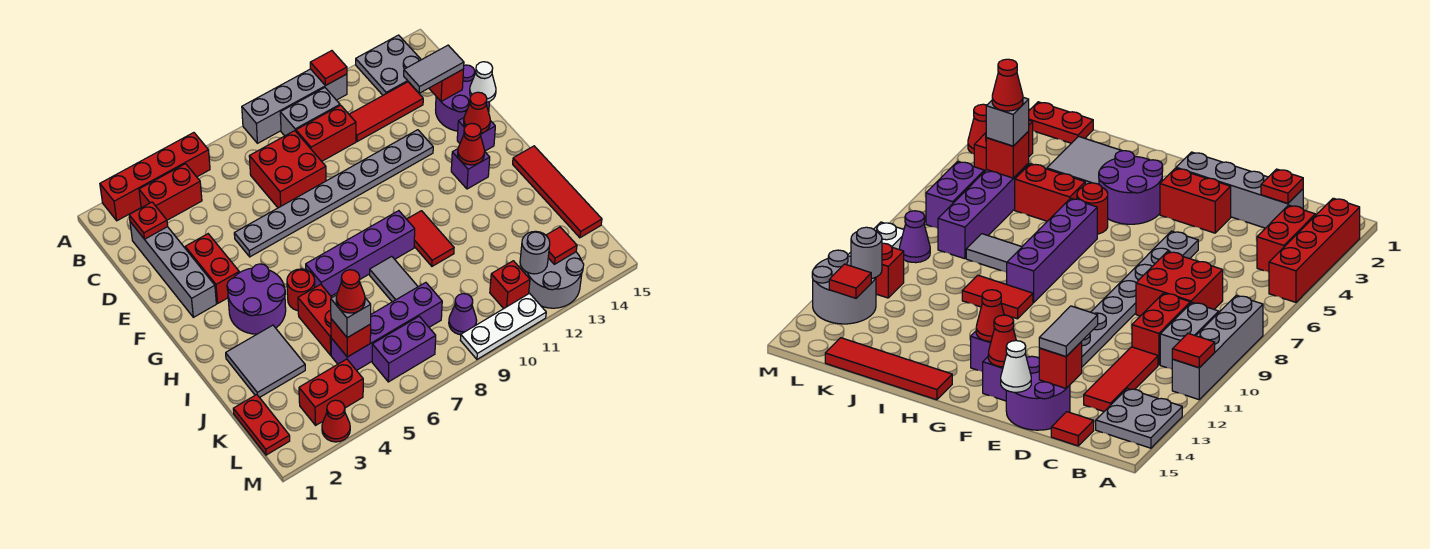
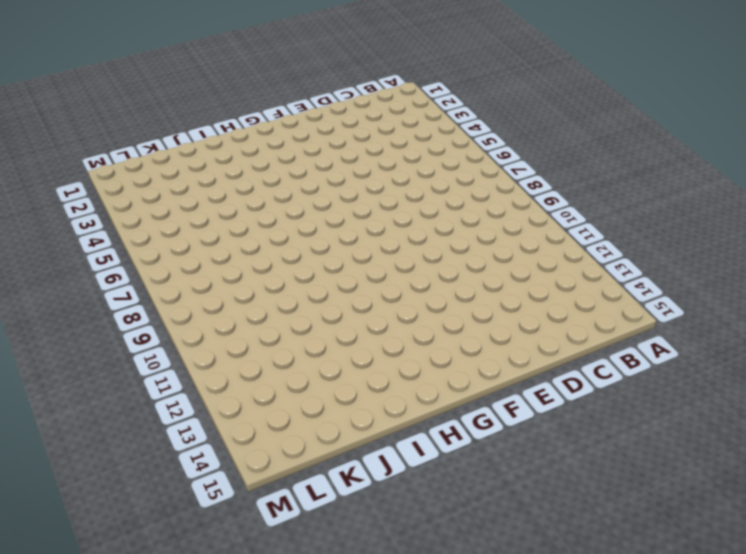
none -> red 1x4 brick [100,133,210,221]
none -> grey 1x4 brick [242,69,347,143]
none -> grey 2x2 plate [356,35,421,95]
none -> red 1x2 brick [139,164,202,220]

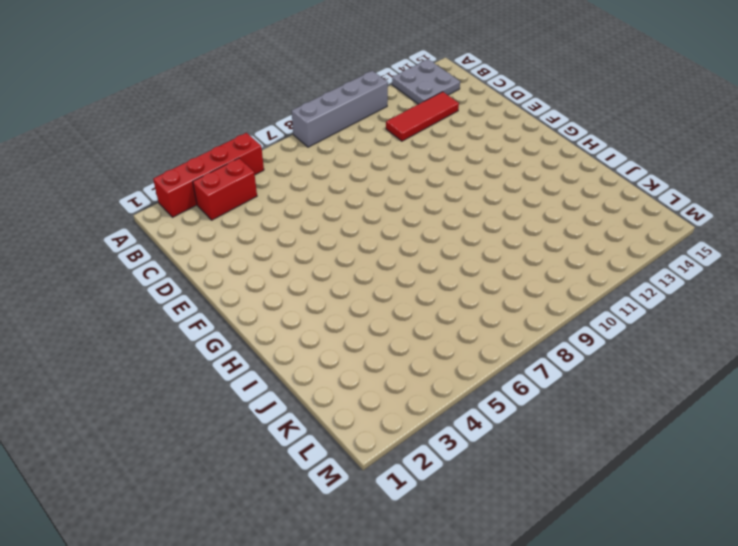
none -> grey 1x2 brick [280,88,340,136]
none -> grey 1x4 brick [130,222,216,317]
none -> red 2x2 brick [249,131,326,208]
none -> red 1x2 brick [296,105,356,161]

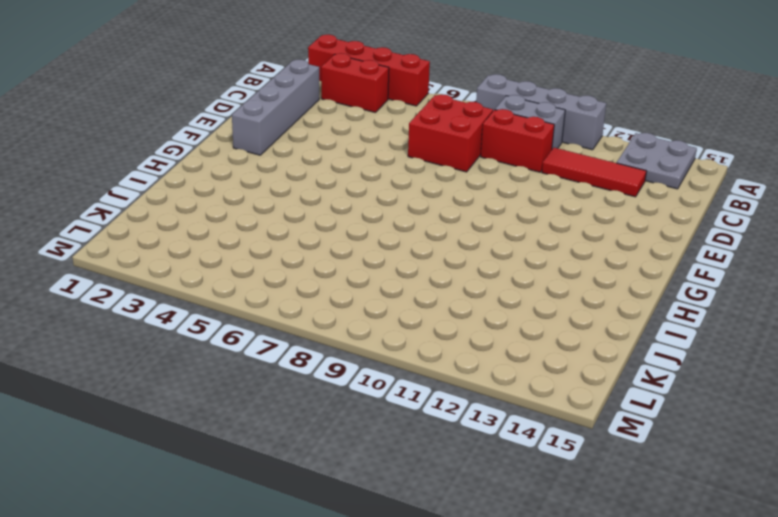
none -> red 1x1 tile [1051,412,1094,446]
none -> purple 2x2 round brick [436,65,489,131]
none -> red 1x2 brick [185,234,239,303]
none -> grey 1x8 plate [234,130,433,257]

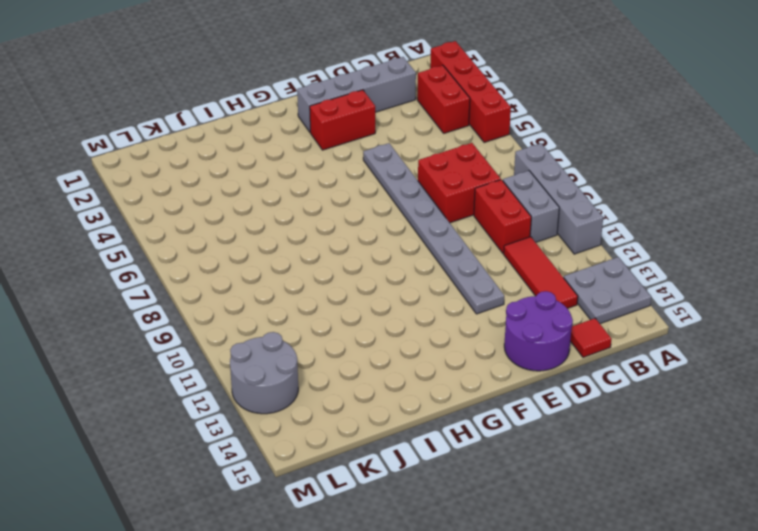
none -> purple 1x1 brick [457,118,495,151]
none -> purple 2x2 round brick [227,264,286,334]
none -> purple 1x1 brick [451,149,490,189]
none -> red 1x1 round brick [287,269,315,311]

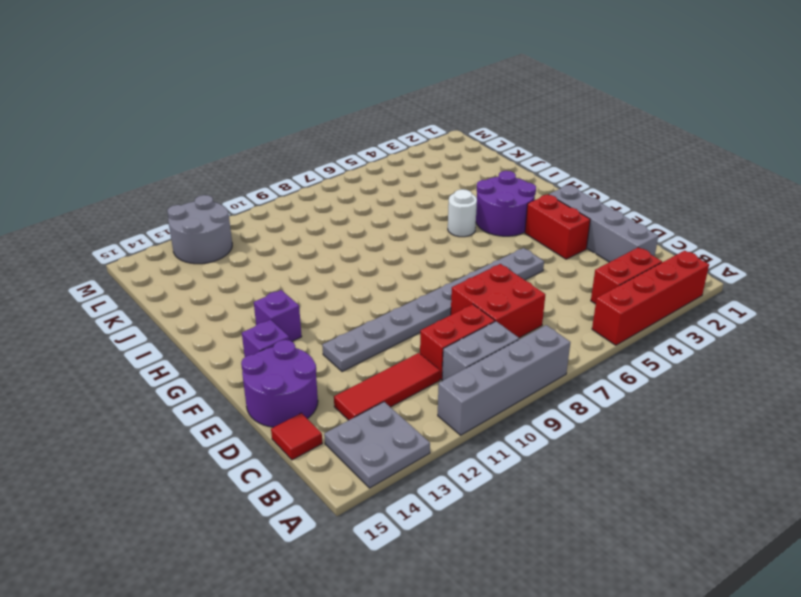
white 1x1 round brick [448,189,477,237] -> red 1x1 round brick [287,269,315,311]
none -> purple 1x4 brick [306,211,415,296]
none -> red 1x2 tile [407,211,454,266]
none -> red 1x4 tile [513,146,602,238]
none -> grey 2x2 tile [226,325,305,397]

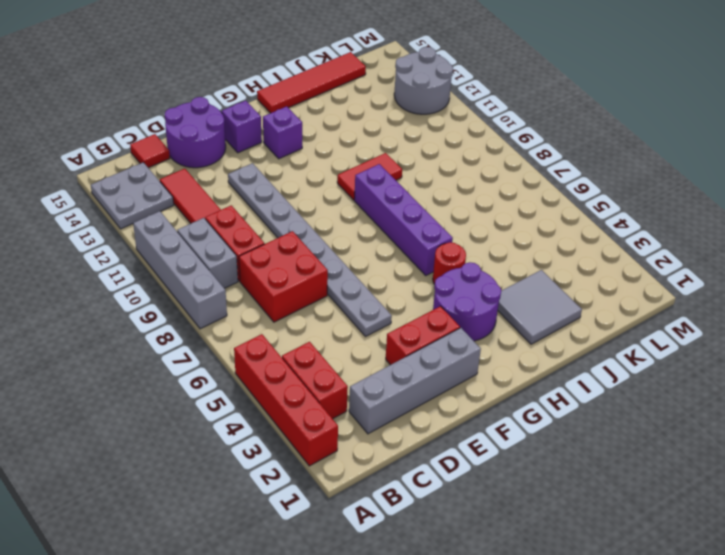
none -> red 1x2 brick [298,284,332,355]
none -> grey 1x2 tile [370,256,418,302]
none -> red 1x2 plate [233,395,290,455]
none -> purple 1x4 brick [331,283,442,370]

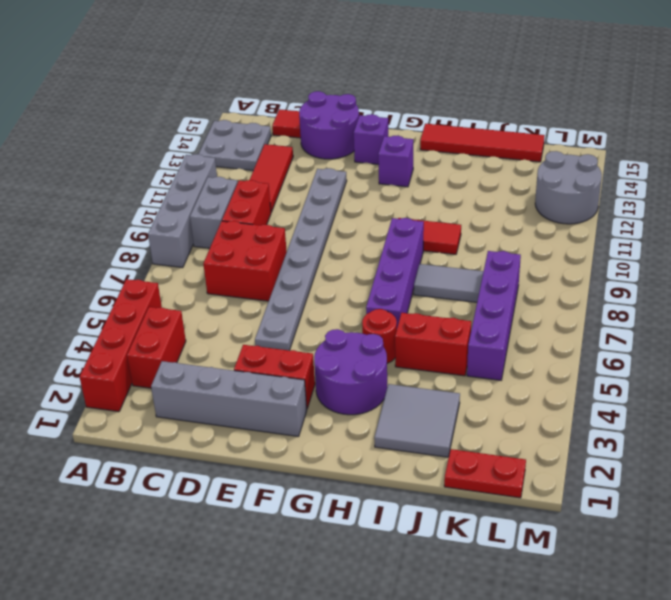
none -> red 1x2 brick [299,359,363,425]
none -> purple 1x2 brick [372,316,436,382]
none -> purple 1x1 cone [449,294,477,335]
none -> red 1x1 brick [490,261,530,309]

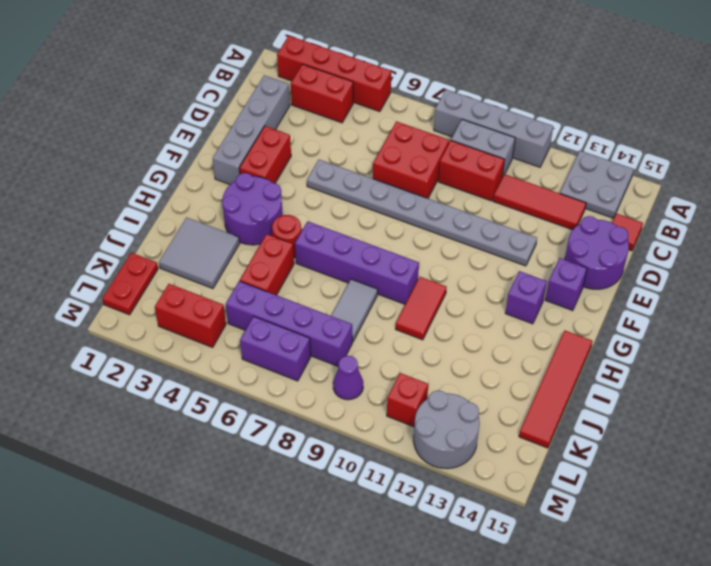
none -> red 1x1 cone [322,400,350,442]
none -> white 1x3 plate [460,293,546,359]
none -> red 1x1 tile [310,51,347,86]
none -> red 1x1 plate [129,202,168,239]

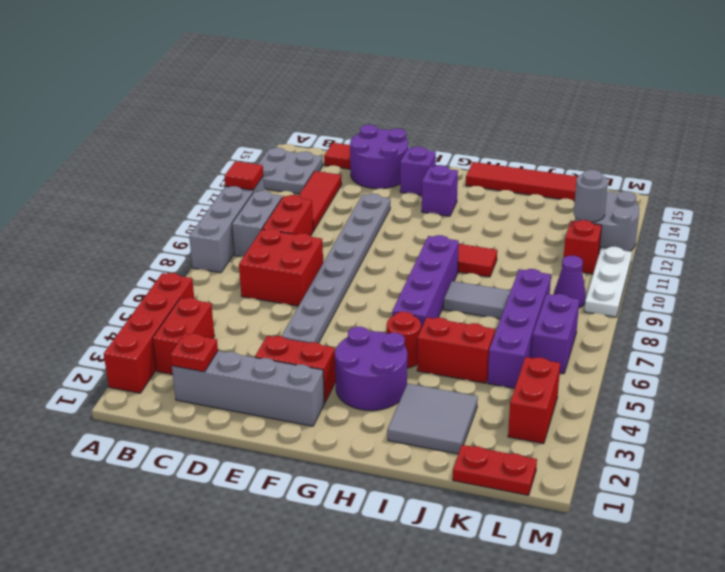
none -> red 1x1 cone [322,400,350,442]
none -> red 1x1 brick [429,69,464,101]
none -> white 1x1 cone [470,62,496,102]
none -> red 1x1 cone [464,92,490,133]

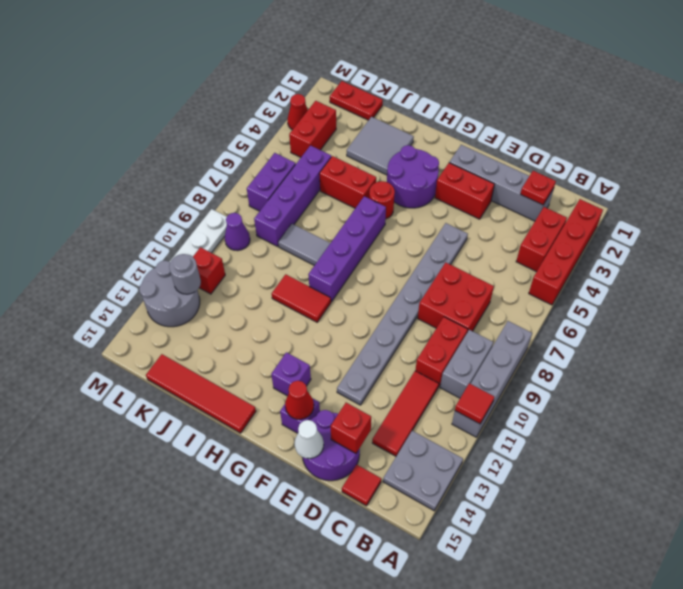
none -> red 1x1 cone [458,123,485,165]
none -> red 1x1 brick [331,319,371,357]
none -> red 1x1 tile [546,227,577,264]
none -> grey 1x2 tile [404,45,464,93]

